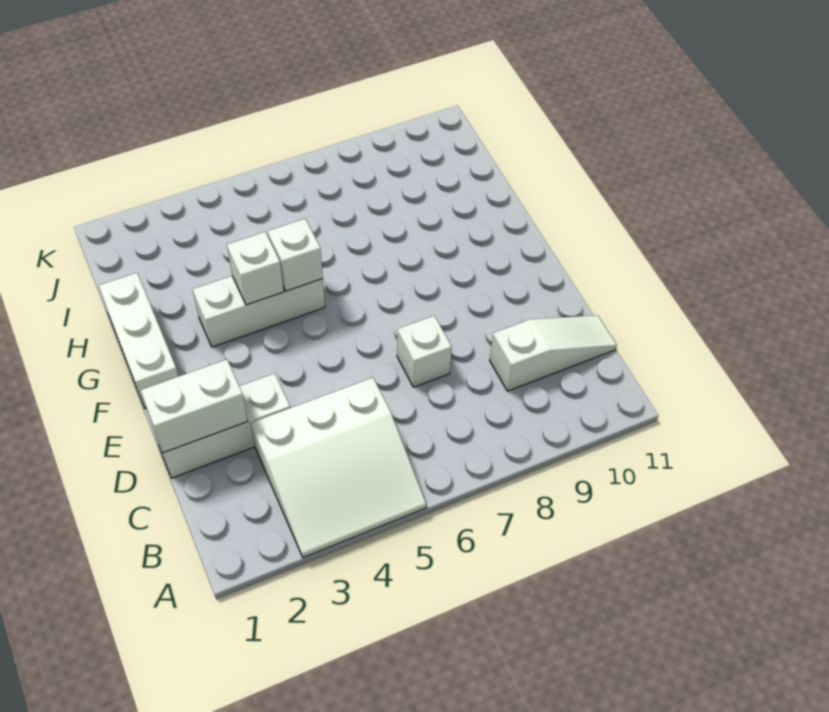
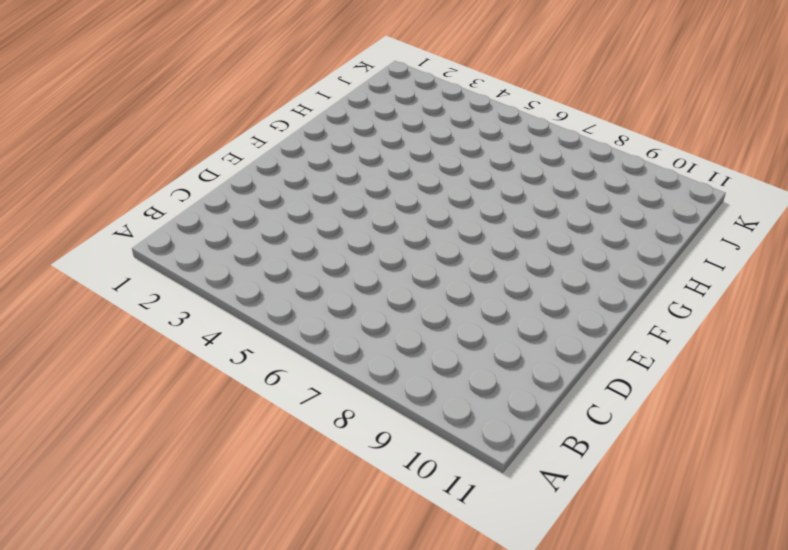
none -> white 3x3 slope [251,378,426,558]
none -> white 1x3 slope [490,315,617,391]

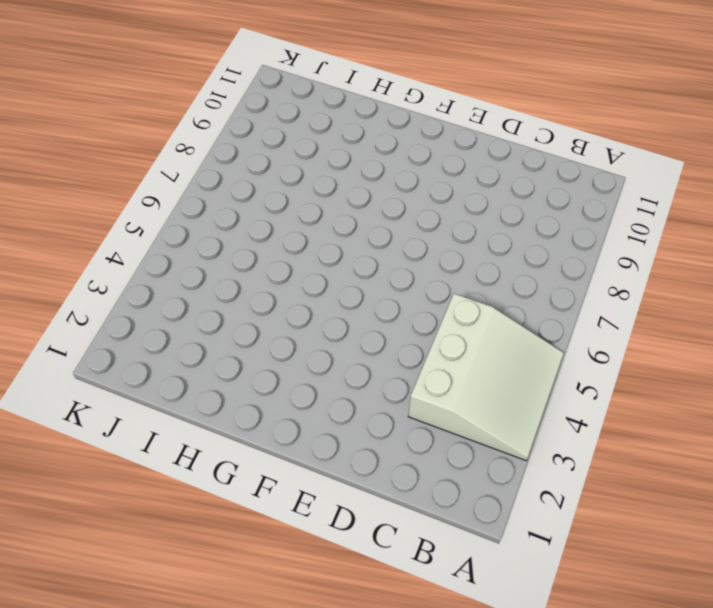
none -> white 1x3 slope [490,315,617,391]
none -> white 1x3 brick [152,373,290,478]

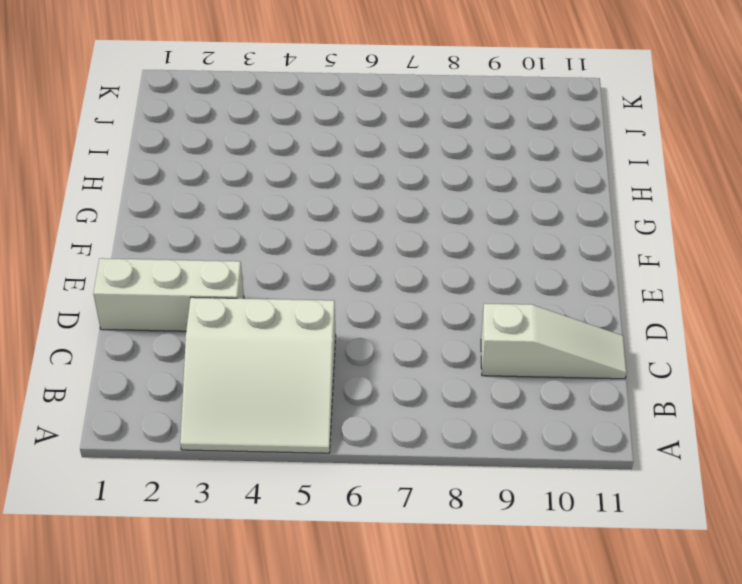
none -> white 1x1 brick [397,316,452,387]
none -> white 1x3 brick [99,273,178,408]

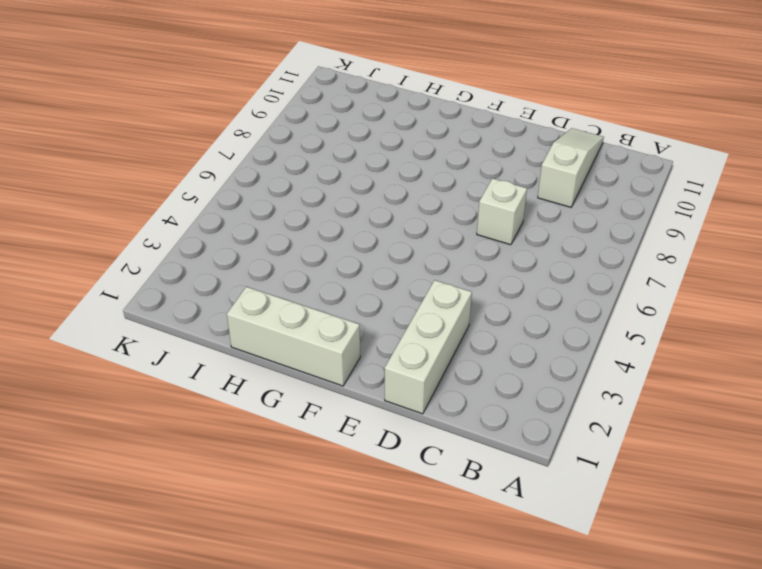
none -> white 3x3 slope [251,378,426,558]
none -> white 1x3 brick [192,276,325,347]

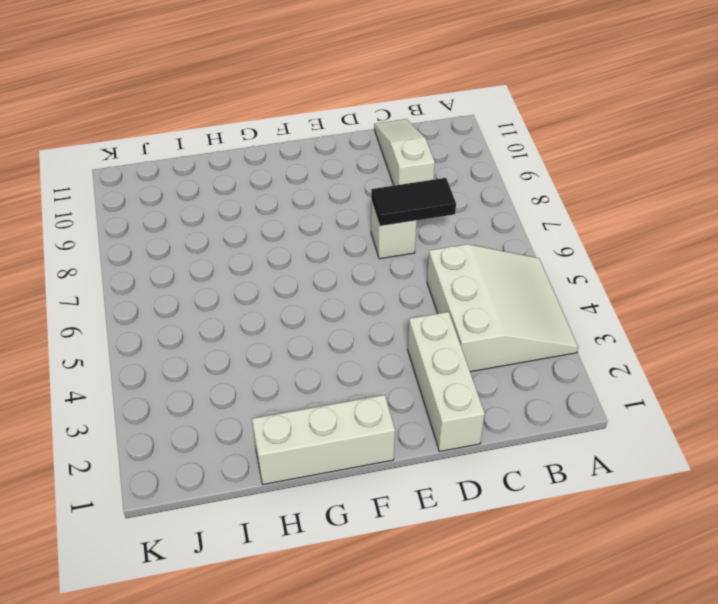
black 1x2 tile [371,178,456,226] -> none
none -> white 1x3 brick [192,276,325,347]
none -> white 1x2 brick [141,360,248,453]

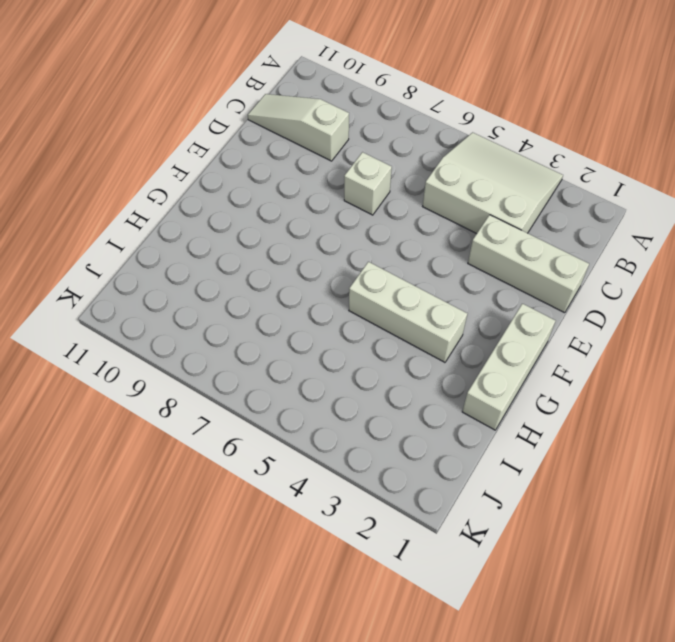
none -> white 1x2 brick [141,360,248,453]
none -> white 1x1 brick [227,232,284,305]

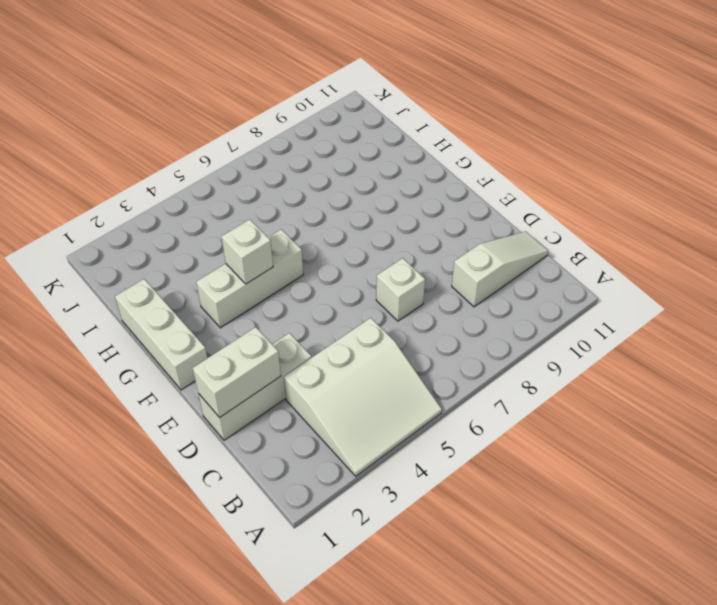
none -> white 1x1 brick [267,219,323,291]

